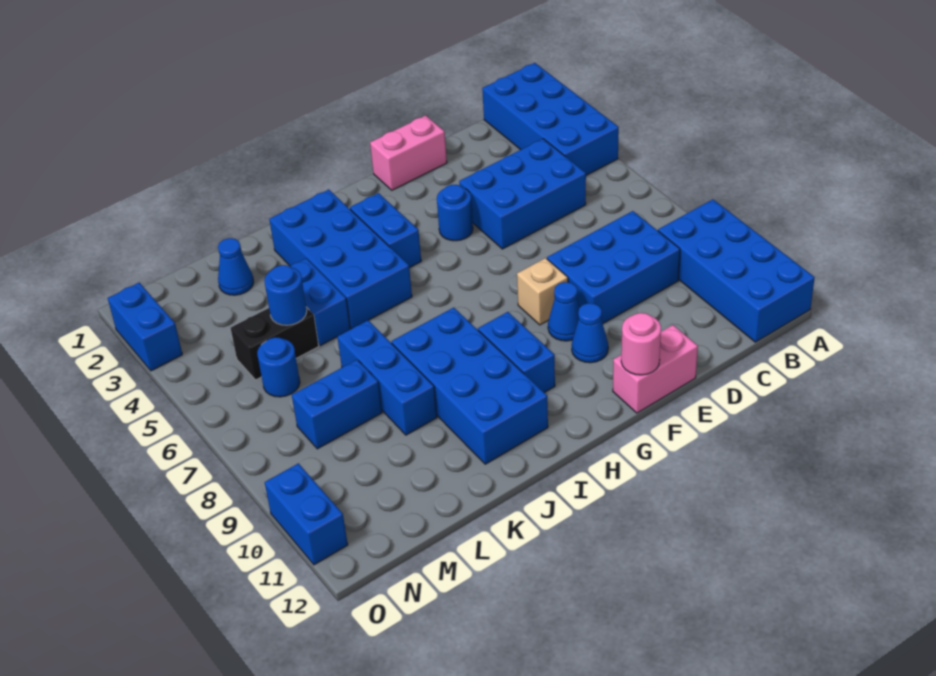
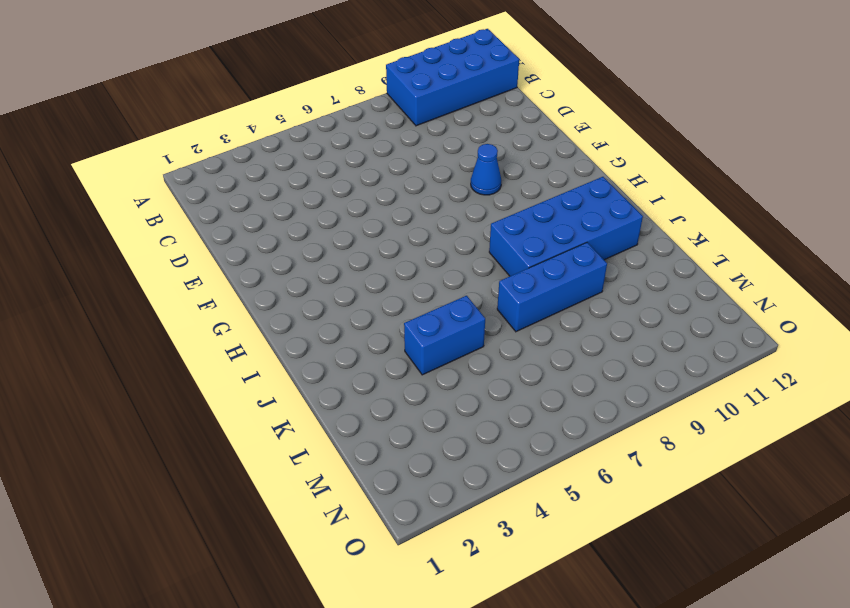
none -> blue 2x4 brick [482,63,619,175]
none -> blue 2x3 brick [459,139,586,249]
none -> blue 2x3 brick [547,211,680,323]

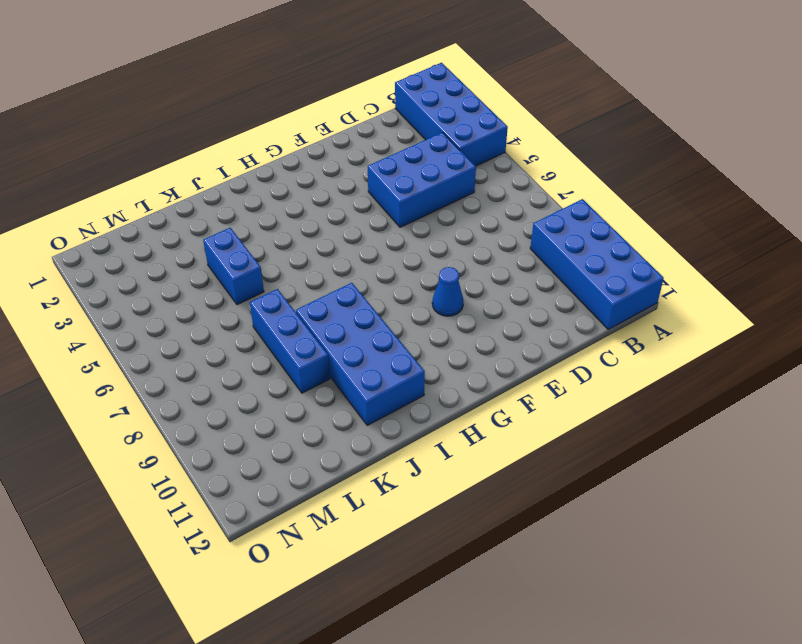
none -> blue 2x3 brick [547,211,680,323]
none -> pink 1x2 brick [370,115,447,190]
none -> pink 1x2 brick [613,325,698,413]

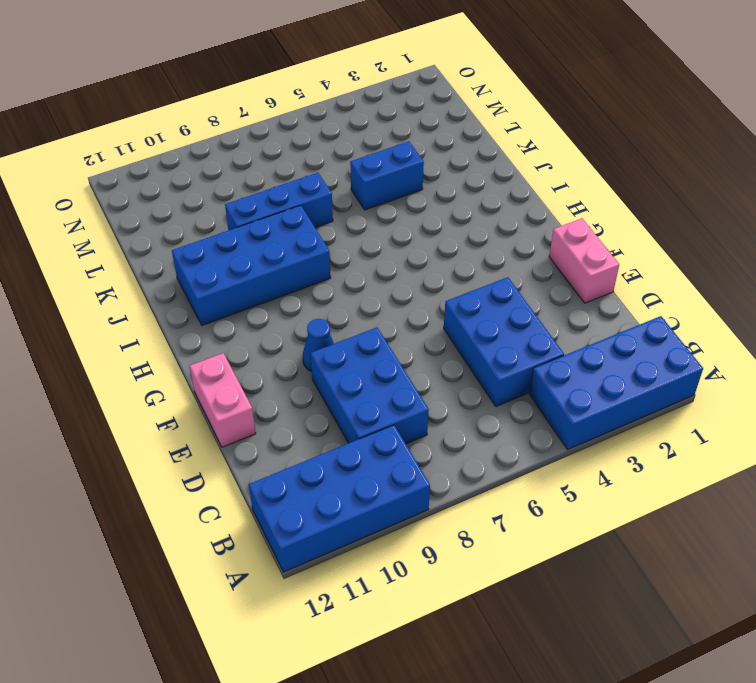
none -> blue 1x1 round brick [437,185,473,241]
none -> tan 1x1 brick [517,258,568,325]
none -> blue 1x1 cone [572,303,608,363]

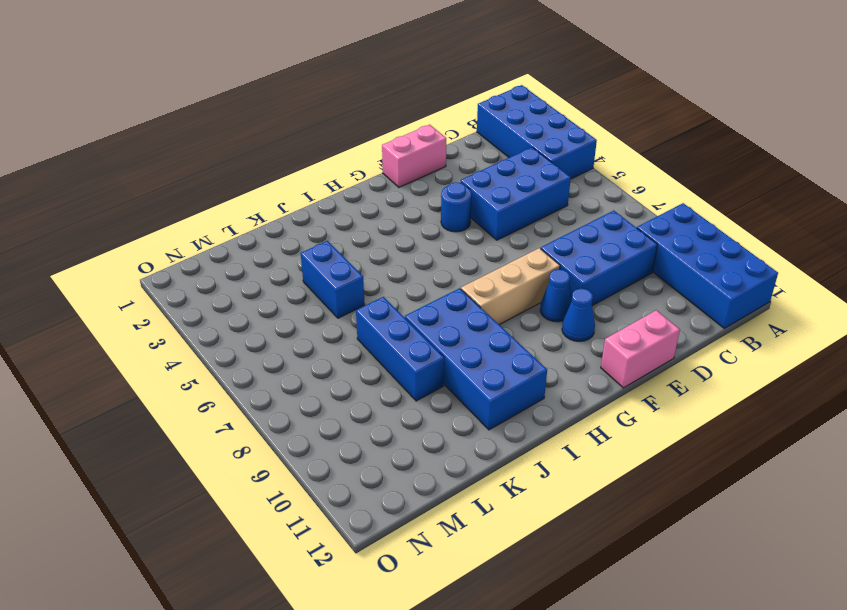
tan 1x3 brick [461,248,560,325] -> tan 1x1 brick [517,258,568,325]
none -> blue 1x2 brick [350,193,421,268]
none -> blue 1x2 brick [478,312,555,393]
none -> blue 2x4 brick [269,190,412,329]

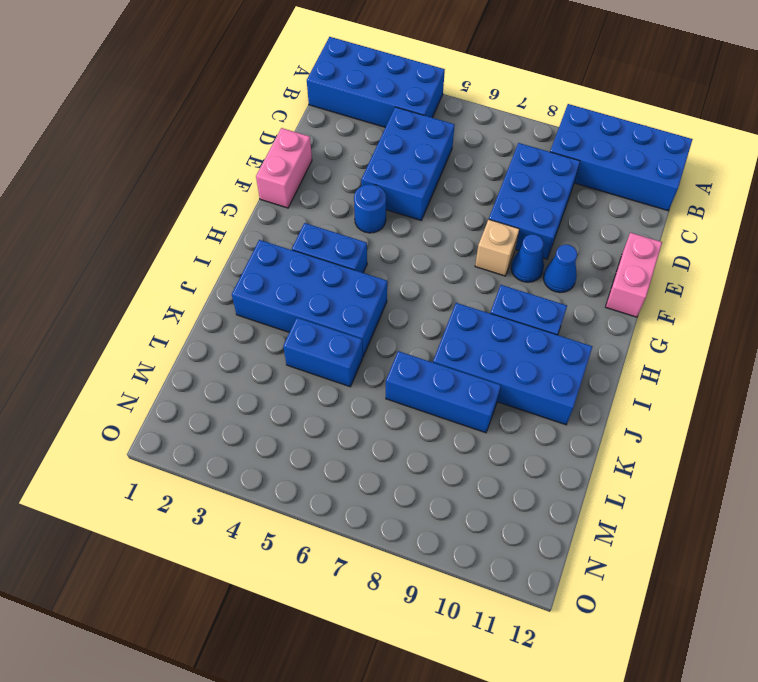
none -> blue 1x1 cone [218,238,254,295]
none -> black 1x2 brick [231,307,319,380]
none -> blue 1x2 brick [292,360,382,449]

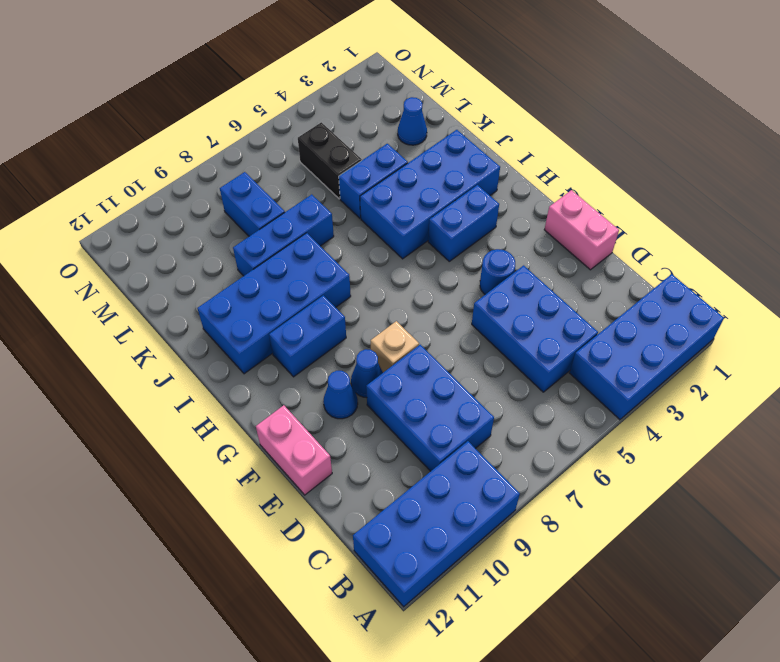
none -> blue 1x1 round brick [257,337,300,397]
none -> blue 1x2 brick [108,283,182,371]
none -> blue 1x2 brick [265,463,348,565]

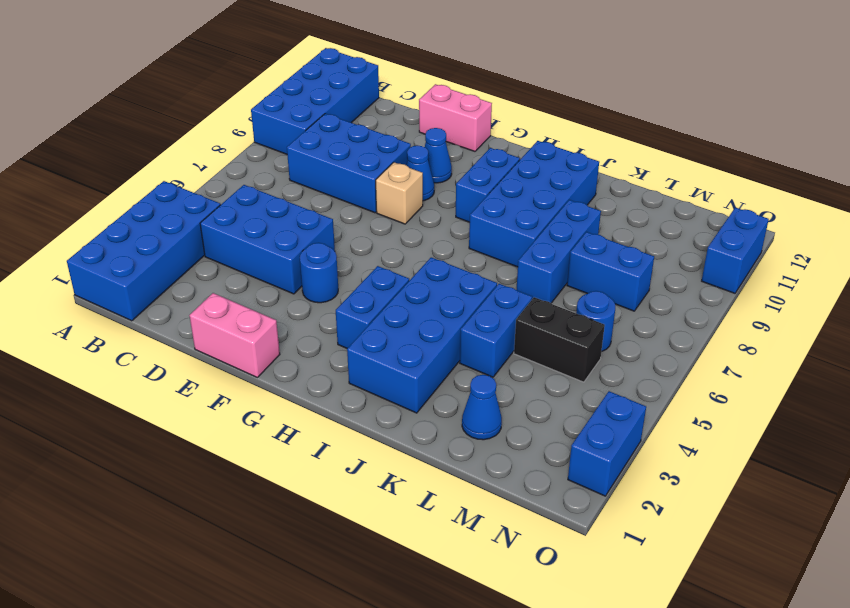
none -> pink 1x1 round brick [621,313,661,375]
none -> blue 1x1 round brick [264,265,307,325]

